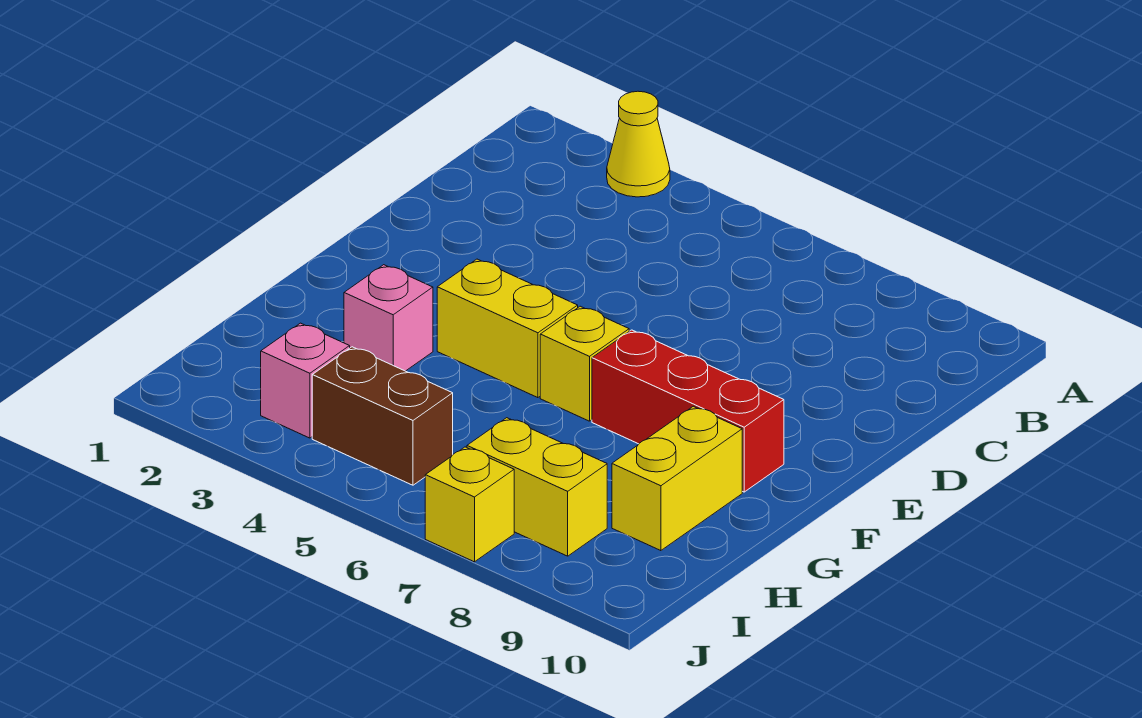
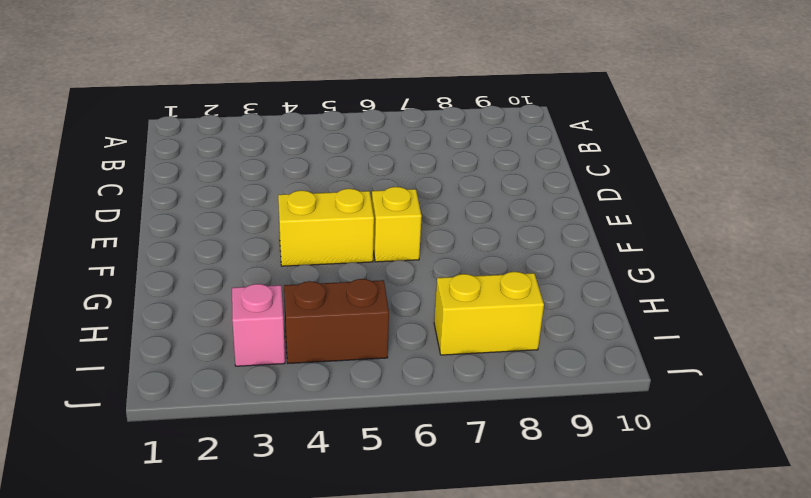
none -> yellow 1x1 cone [607,91,670,197]
none -> red 1x3 brick [592,330,784,492]

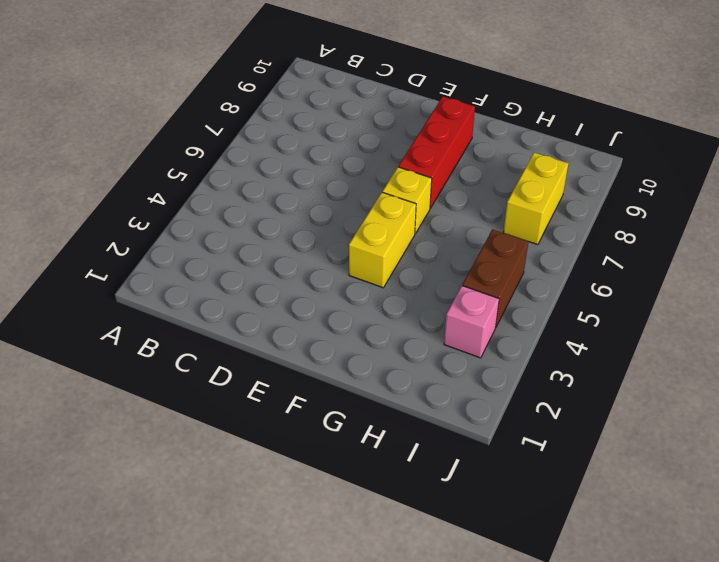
none -> yellow 1x1 cone [607,91,670,197]
none -> pink 1x1 brick [344,265,433,371]

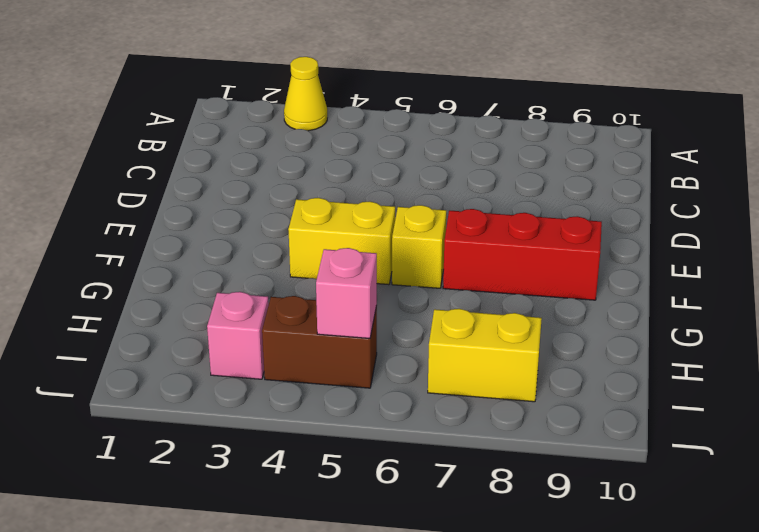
pink 1x1 brick [316,248,377,338] -> pink 1x1 brick moved to [344,265,433,371]
none -> yellow 1x2 brick [612,406,742,551]
none -> yellow 1x1 brick [425,447,514,562]

